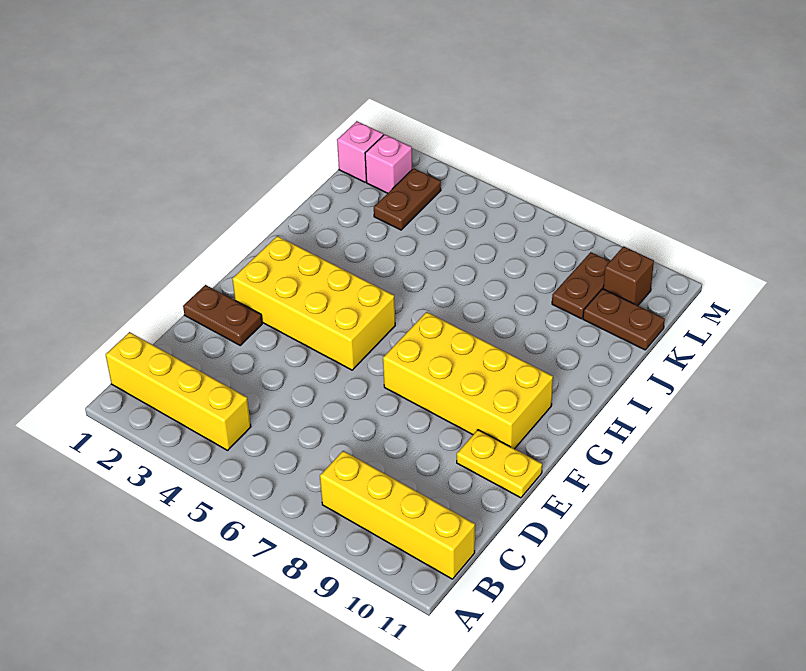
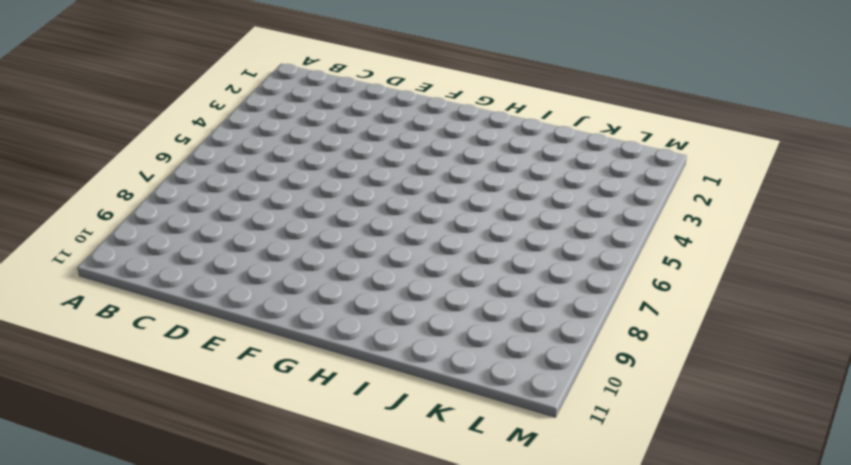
none -> yellow 1x4 brick [106,332,251,450]
none -> yellow 1x4 brick [320,451,475,579]
none -> brown 1x2 plate [183,285,262,345]

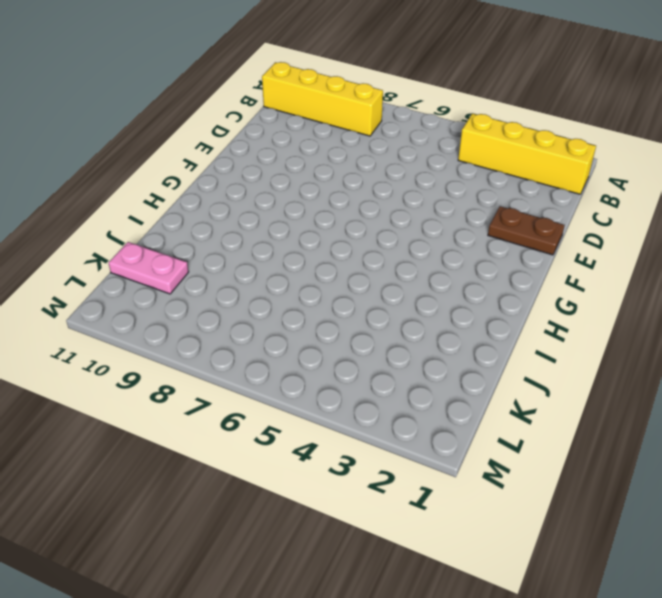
pink 1x2 plate [109,242,189,294] -> brown 1x2 plate [583,289,665,350]
none -> yellow 1x2 plate [457,430,542,498]
none -> yellow 2x4 brick [233,236,395,370]
none -> yellow 2x4 brick [383,312,553,449]

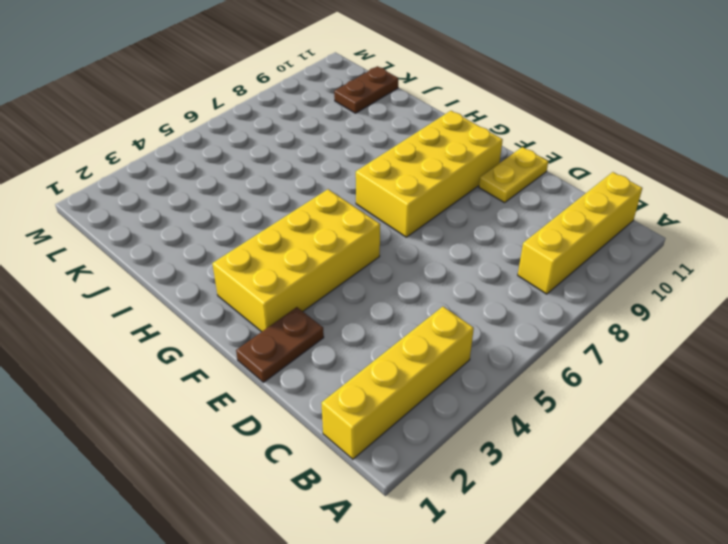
none -> brown 1x2 plate [374,168,441,230]
none -> brown 1x2 plate [552,252,610,319]
none -> pink 1x1 brick [337,121,383,182]

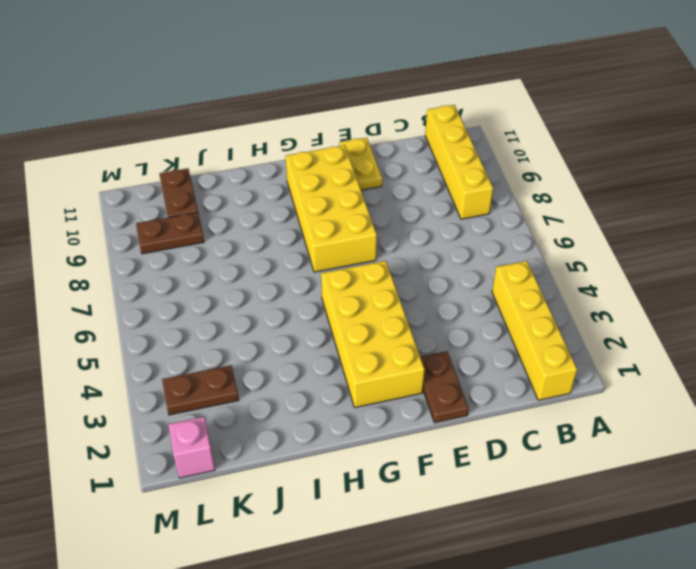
none -> pink 1x1 brick [365,134,412,193]
none -> brown 1x1 brick [603,246,654,305]

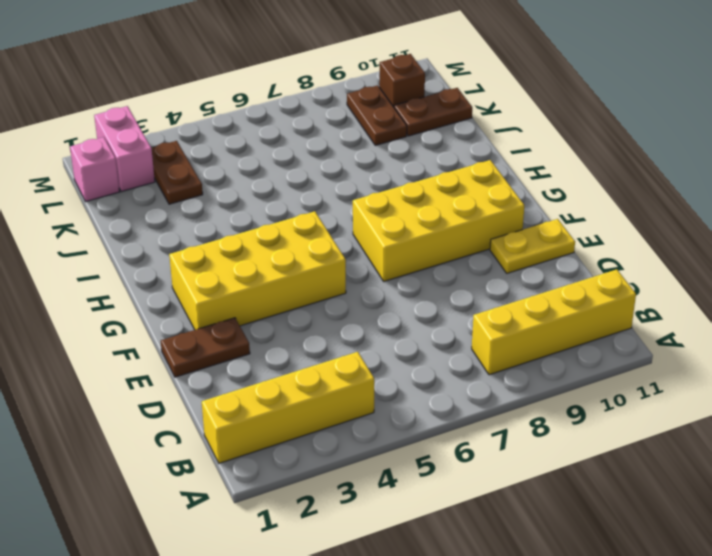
pink 1x2 brick [94,106,155,192] -> pink 1x1 brick [365,134,412,193]

